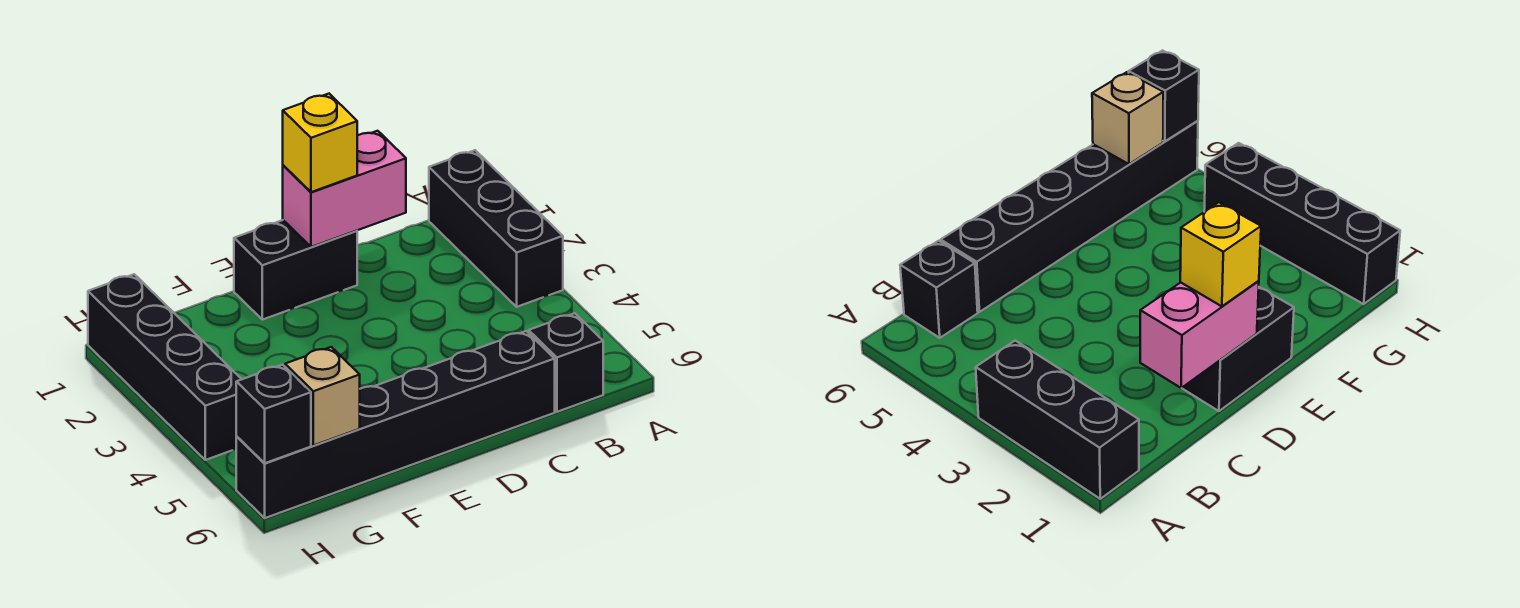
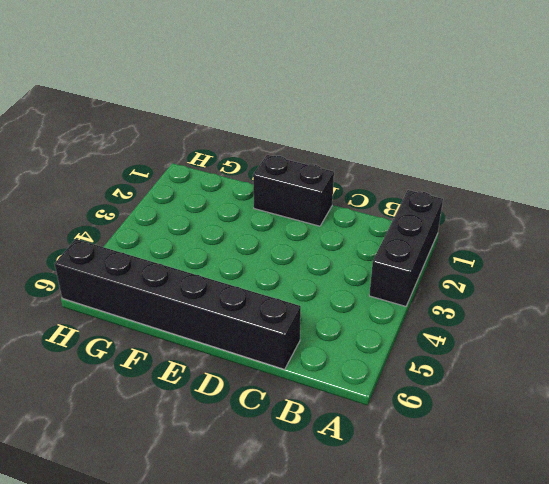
none -> black 1x1 brick [529,313,603,412]
none -> black 1x4 brick [88,274,242,460]

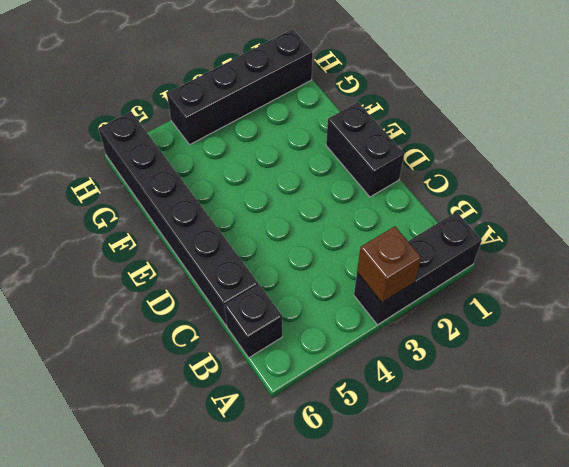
brown 1x1 brick [357,226,421,303] -> none
none -> pink 1x2 brick [283,131,406,247]
none -> tan 1x1 brick [285,347,360,446]

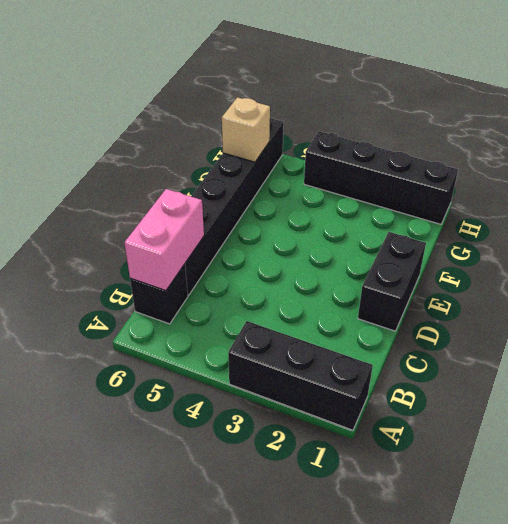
pink 1x2 brick [124,189,204,291] -> pink 1x2 brick moved to [283,131,406,247]
none -> black 1x1 brick [236,365,311,463]
none -> yellow 1x1 brick [283,94,357,192]

